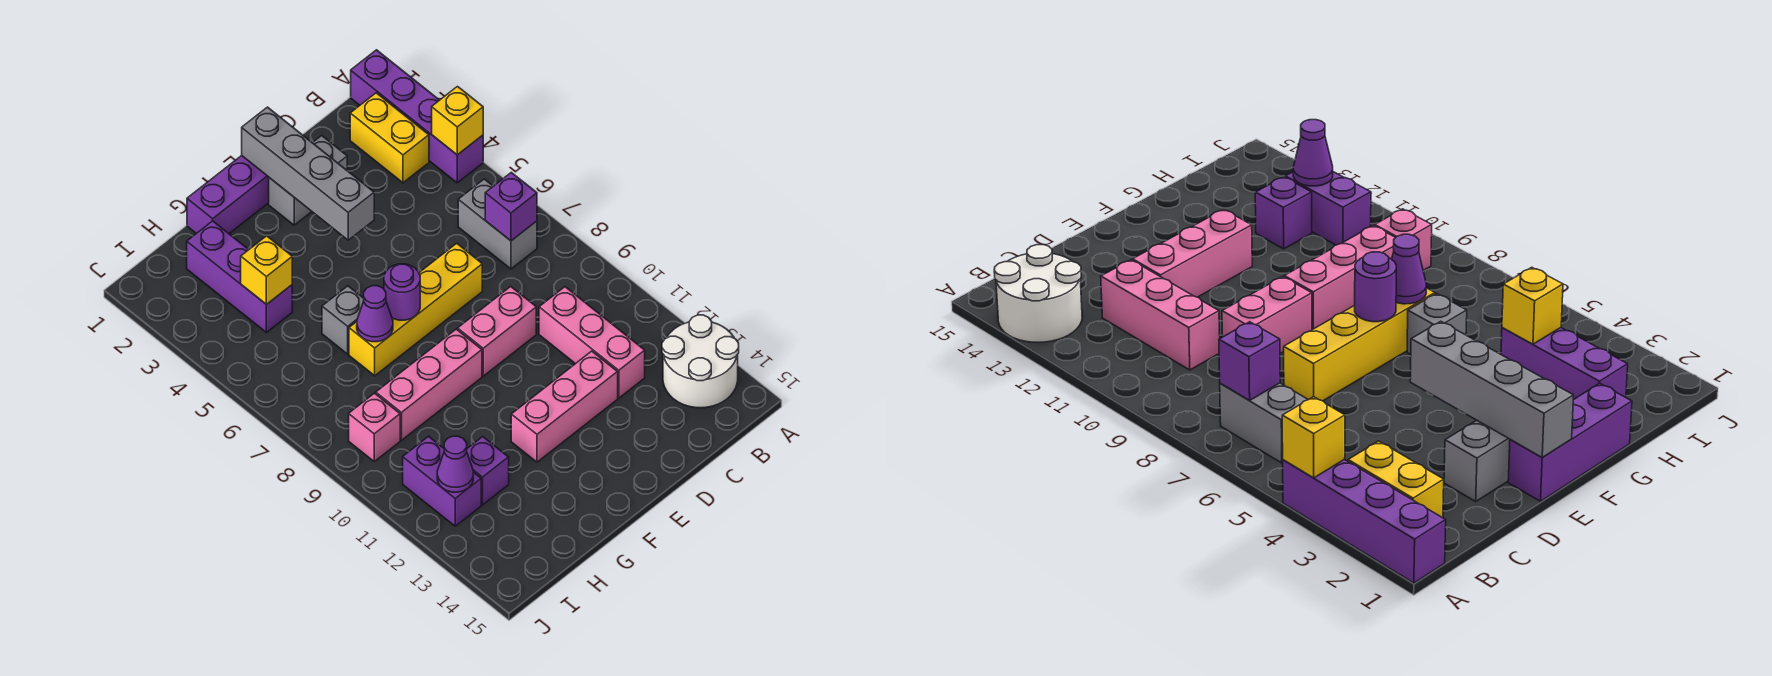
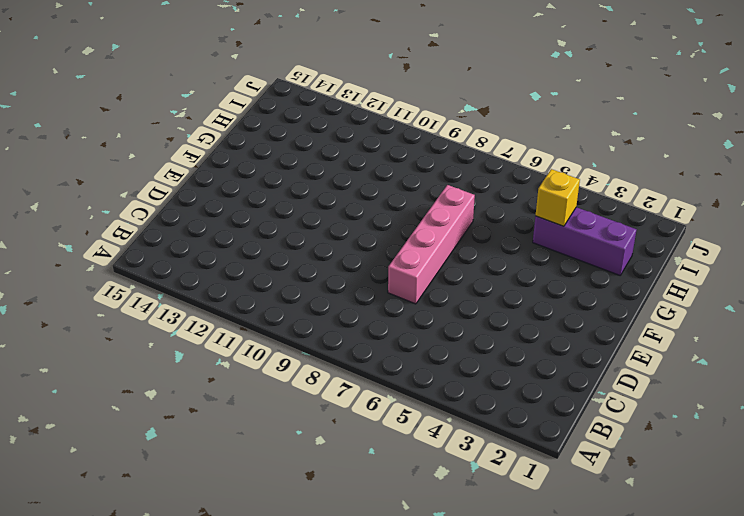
pink 1x4 brick [388,185,475,304] -> yellow 1x4 brick [349,243,482,376]
none -> purple 1x4 brick [351,50,483,183]
none -> white 2x2 round brick [662,315,739,408]
none -> yellow 1x2 brick [350,93,429,183]

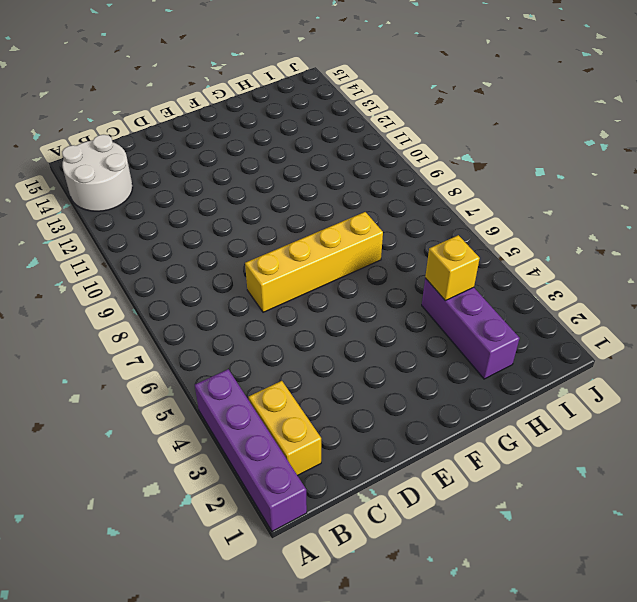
none -> grey 1x2 brick [458,179,537,269]
none -> pink 1x3 brick [539,287,645,398]
none -> grey 1x2 brick [269,136,347,225]

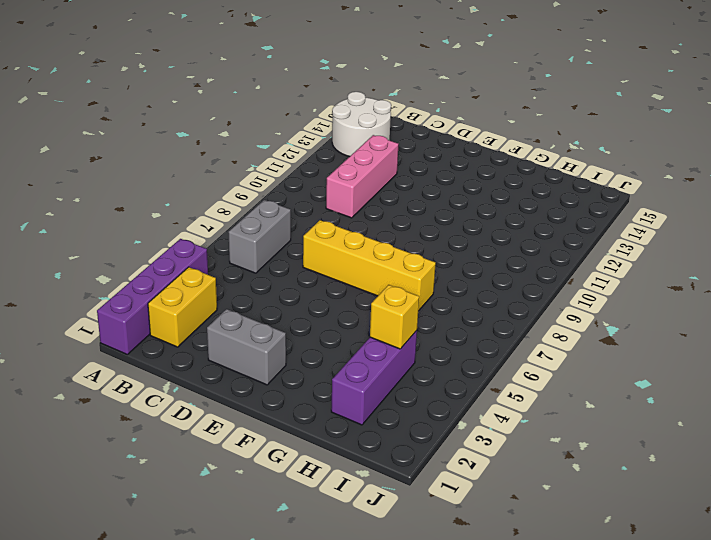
none -> pink 1x2 brick [458,287,536,376]
none -> pink 1x3 brick [511,351,618,462]
none -> purple 1x3 brick [187,156,269,234]

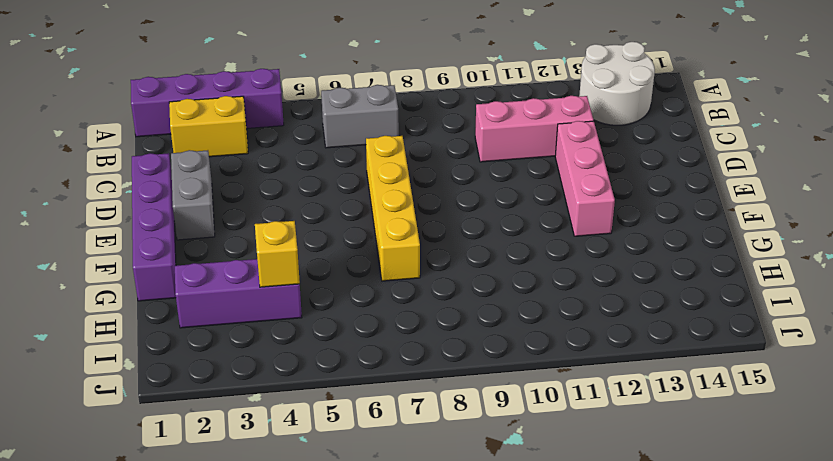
purple 1x4 brick [132,153,176,301] -> purple 1x3 brick [187,156,269,234]
none -> pink 1x2 brick [458,287,536,376]
none -> pink 1x3 brick [376,329,482,440]
none -> grey 1x1 brick [322,286,364,354]

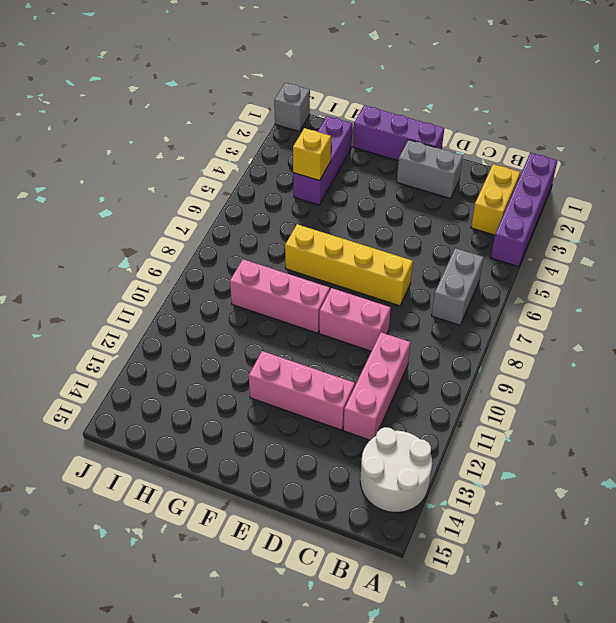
grey 1x1 brick [274,83,310,131] -> grey 1x1 brick moved to [322,286,364,354]
none -> purple 1x1 brick [467,437,509,505]
none -> pink 1x1 brick [349,393,400,461]
none -> purple 1x2 brick [403,436,481,526]

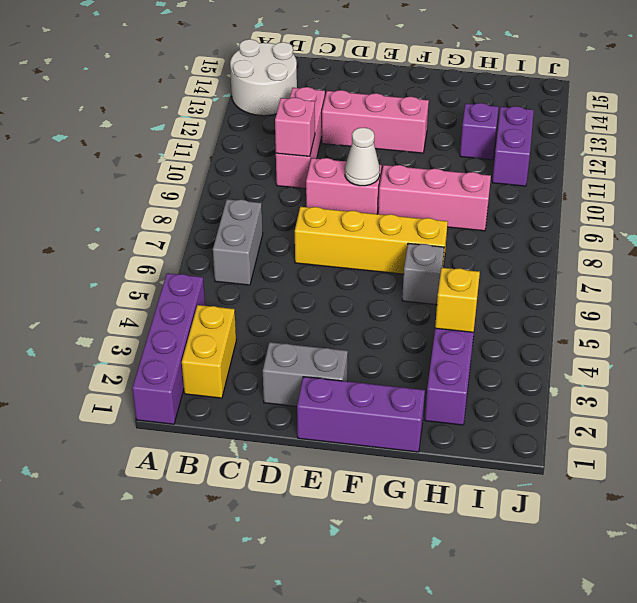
pink 1x1 brick [275,97,315,156] -> pink 1x1 brick moved to [349,393,400,461]
white 1x1 cone [345,128,380,186] -> none
none -> yellow 1x1 brick [432,87,483,155]
none -> purple 1x1 brick [485,172,537,241]
none -> grey 1x4 brick [242,107,374,240]

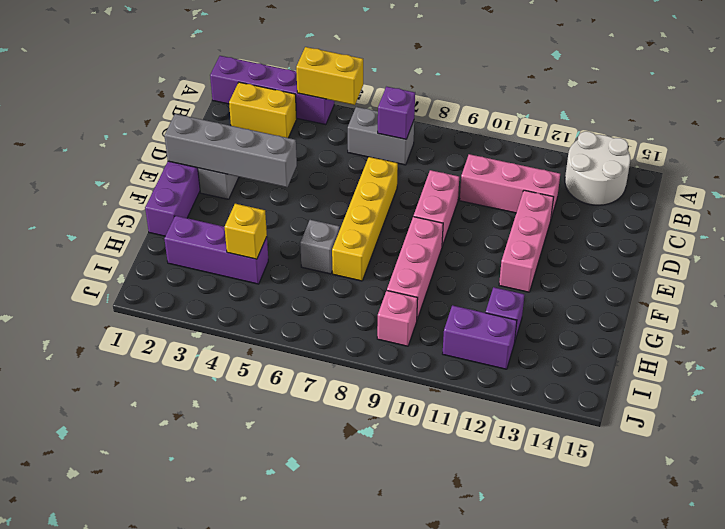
yellow 1x2 brick [296,47,363,105] -> yellow 1x1 brick [432,87,483,155]
none -> purple 1x1 round brick [384,264,420,320]
none -> purple 1x1 cone [357,286,393,342]
none -> purple 1x1 cone [437,436,473,492]

